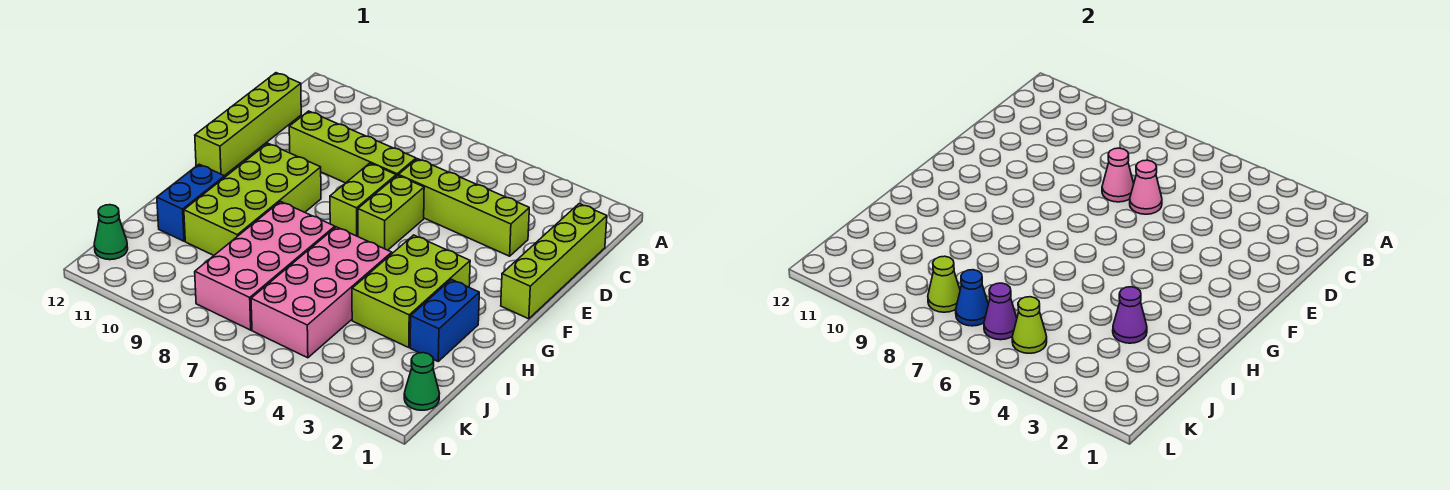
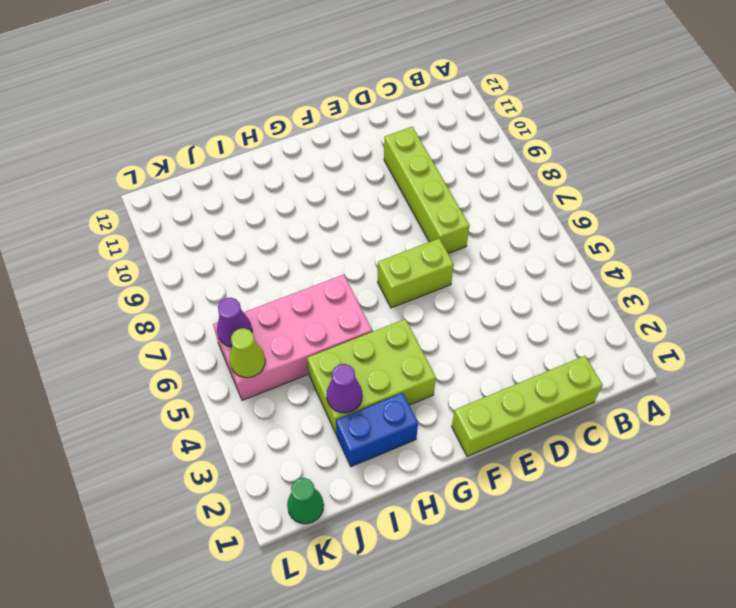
none -> lime 1x4 brick [195,73,301,176]
none -> lime 1x4 brick [398,159,529,256]
none -> lime 1x2 brick [330,163,396,237]

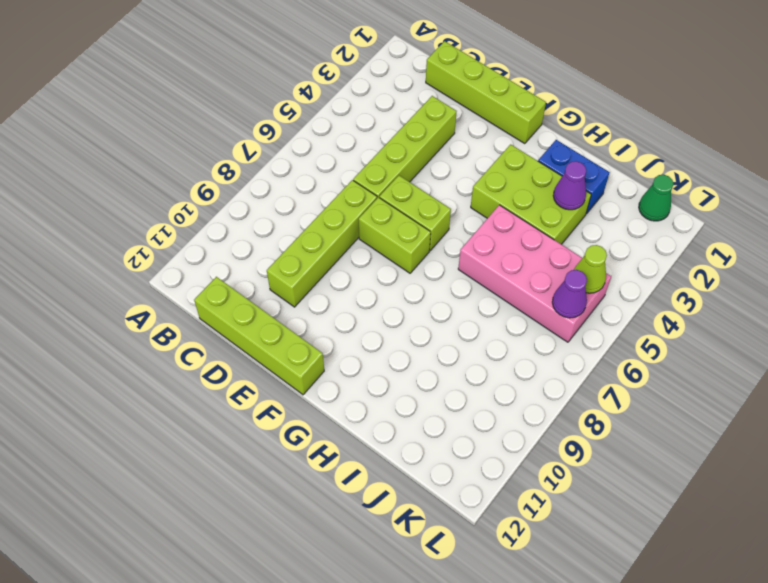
none -> lime 2x4 brick [184,144,321,255]
none -> pink 2x4 brick [195,202,335,330]
none -> blue 1x2 brick [157,164,225,241]

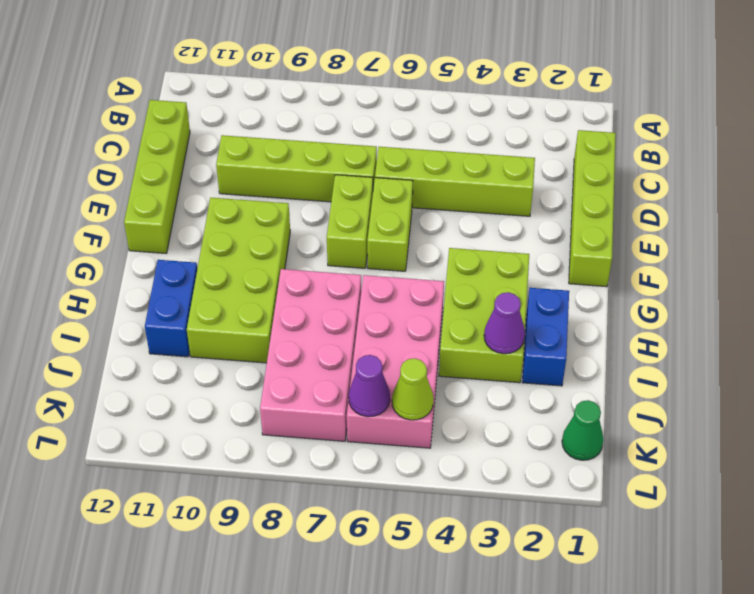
none -> green 1x1 cone [94,205,128,260]
none -> pink 1x1 cone [1130,160,1162,214]
none -> pink 1x1 cone [1102,148,1134,202]

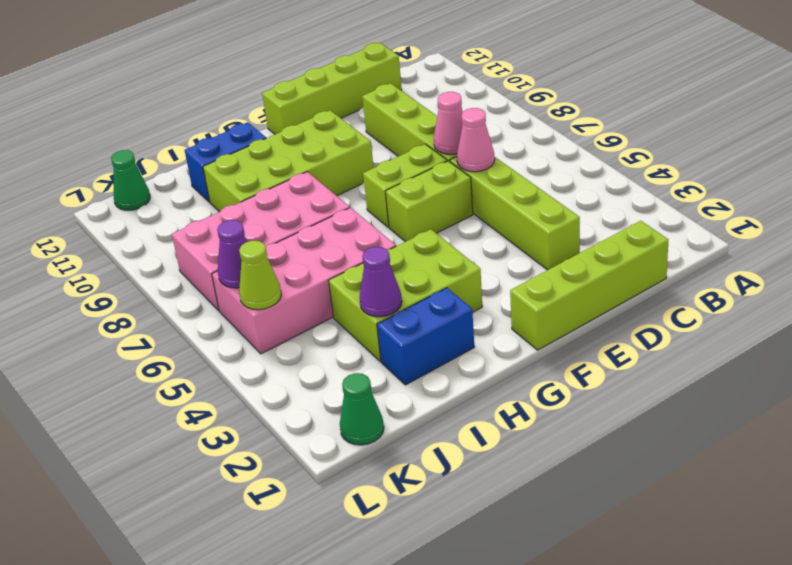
none -> blue 1x1 cone [956,270,988,326]
none -> lime 1x1 cone [928,256,960,312]

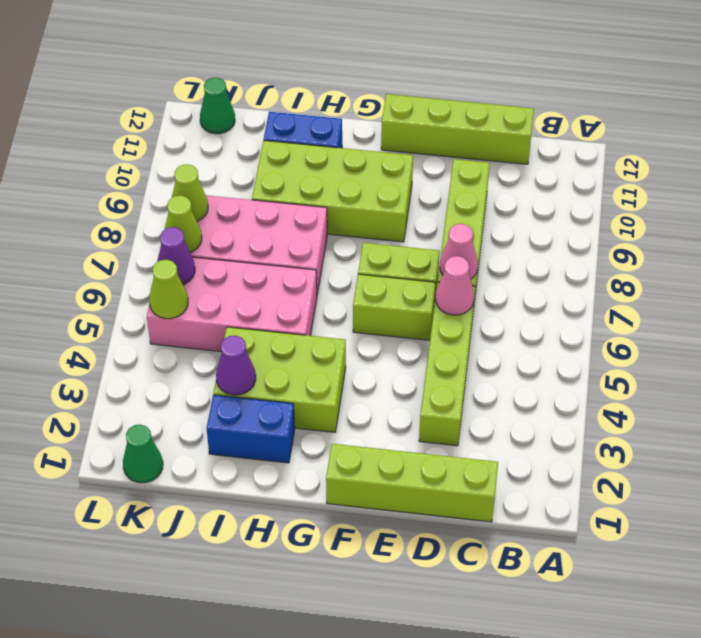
lime 1x1 cone [165,195,202,253] -> blue 1x1 cone [956,270,988,326]

